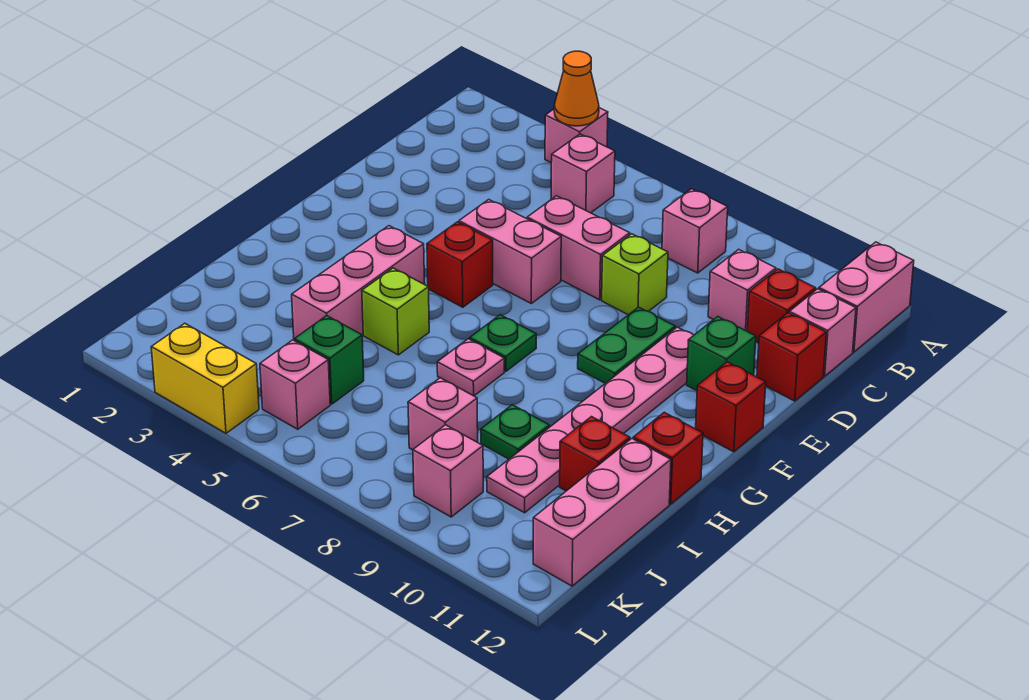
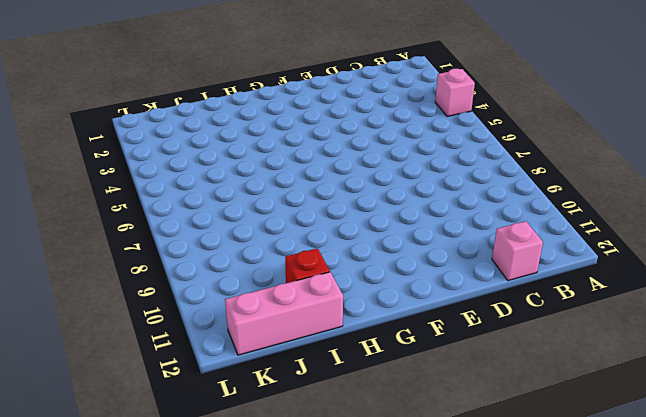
none -> pink 1x2 brick [819,242,914,352]
none -> pink 1x1 brick [551,134,615,213]
none -> pink 1x1 brick [662,189,728,273]
none -> pink 1x1 brick [708,249,776,331]

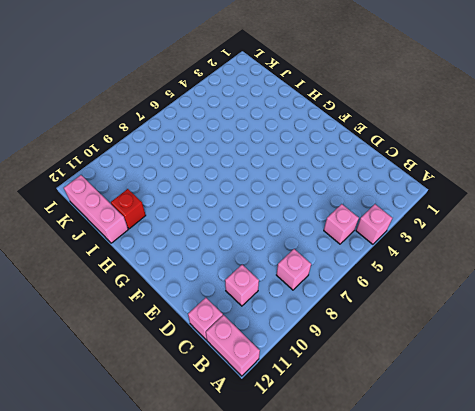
none -> red 1x1 brick [747,269,816,343]
none -> pink 1x2 brick [527,196,630,300]
none -> lime 1x1 brick [602,234,668,315]
none -> red 1x1 brick [757,313,826,401]

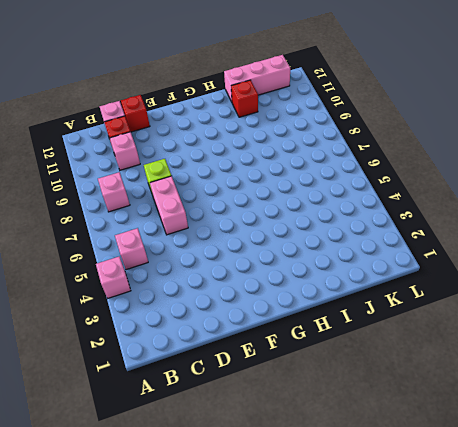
none -> pink 1x2 brick [819,242,914,352]
none -> pink 1x2 brick [459,200,561,303]
none -> green 1x2 plate [578,307,675,383]
none -> pink 1x6 plate [487,327,694,513]

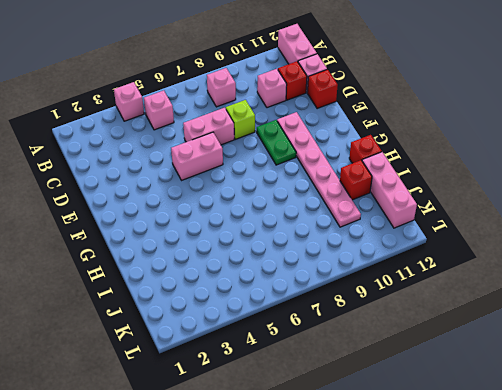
none -> green 1x1 brick [687,317,756,391]
none -> red 1x1 brick [427,222,493,307]
none -> red 1x1 brick [696,362,766,452]
none -> pink 1x3 brick [292,226,425,339]

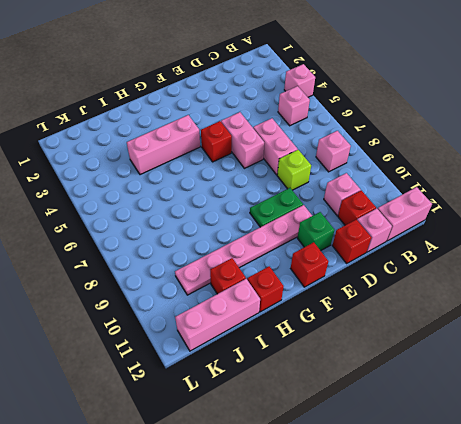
none -> green 1x1 plate [470,315,536,371]
none -> lime 1x1 brick [362,268,429,355]
none -> pink 1x1 plate [437,339,504,396]
none -> green 1x1 plate [481,405,549,459]

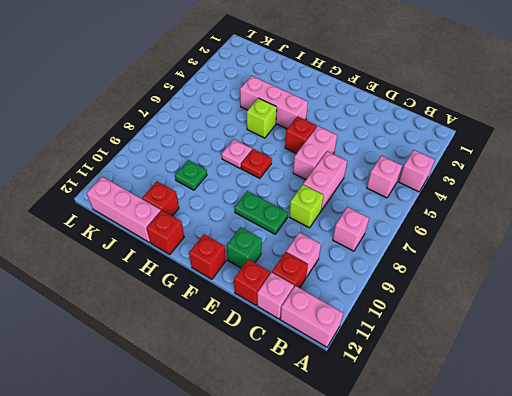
red 1x1 plate [241,149,272,178] -> green 1x1 plate [470,315,536,371]
none -> pink 1x6 plate [487,327,694,513]
none -> green 1x1 brick [294,316,364,404]
none -> pink 1x1 brick [408,378,478,450]
none -> pink 1x1 brick [260,340,330,429]

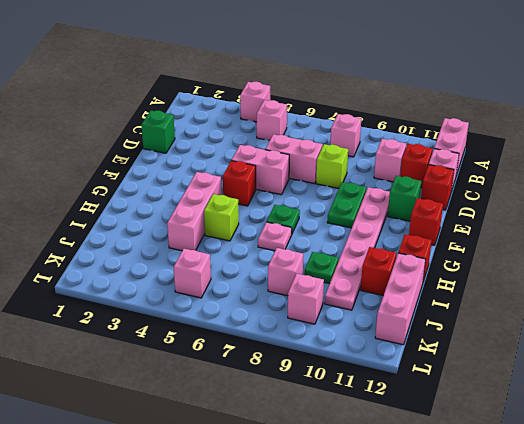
green 1x1 brick [141,111,175,153] -> green 1x1 brick moved to [294,316,364,404]
none -> yellow 1x2 brick [151,323,259,433]
none -> orange 1x1 cone [554,51,599,126]

